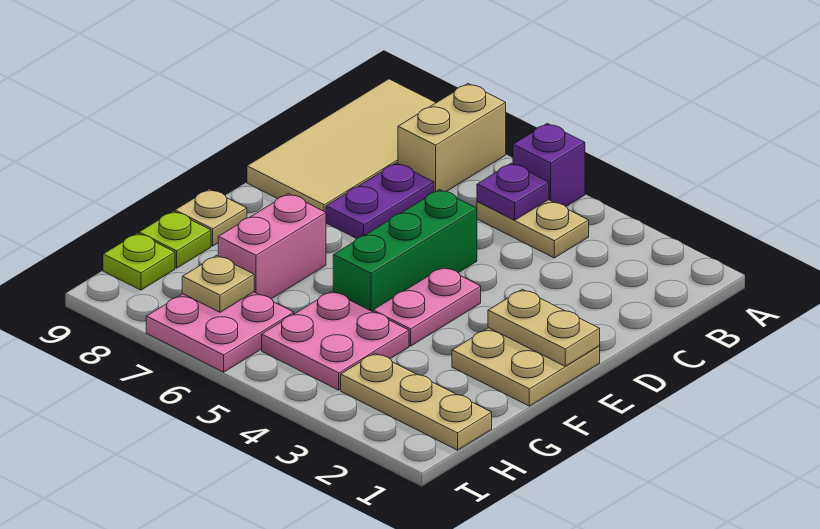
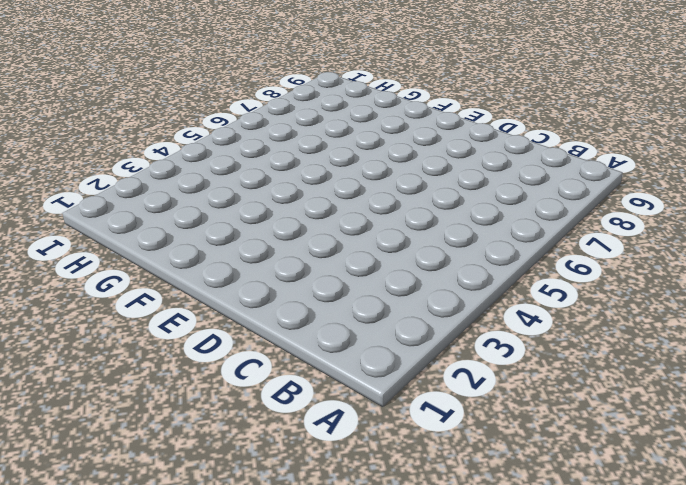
none -> purple 1x1 brick [513,123,585,206]
none -> tan 1x2 brick [398,84,506,192]
none -> tan 2x4 tile [247,79,436,212]

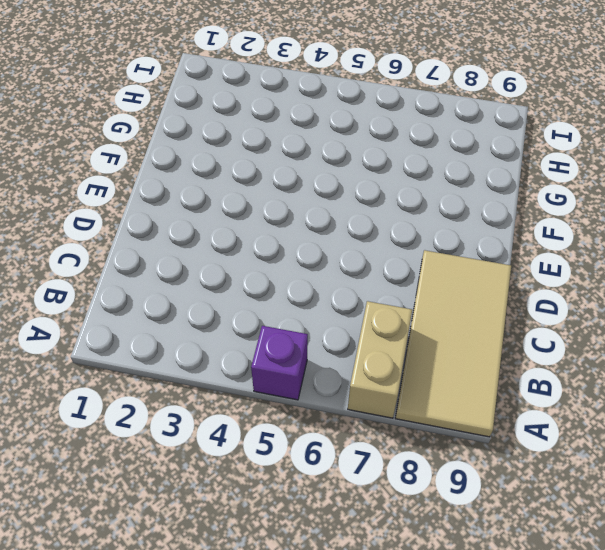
none -> tan 1x2 plate [477,200,589,258]
none -> purple 1x2 plate [326,163,434,239]
none -> green 1x3 brick [333,190,477,312]

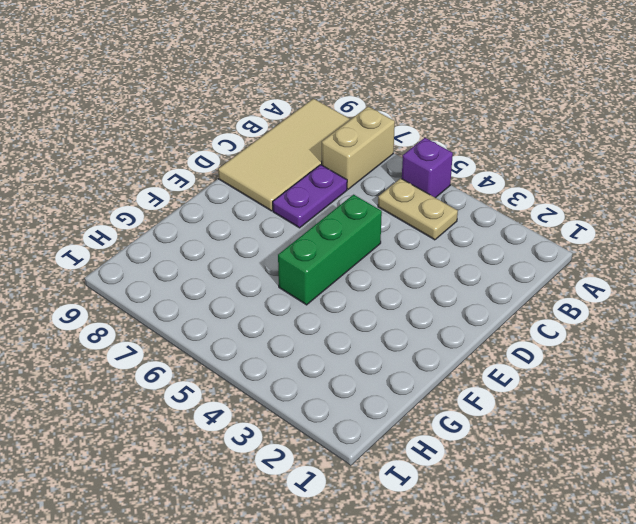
none -> tan 2x2 plate [452,328,600,406]
none -> pink 1x2 plate [373,267,481,346]
none -> pink 1x2 brick [218,194,326,299]

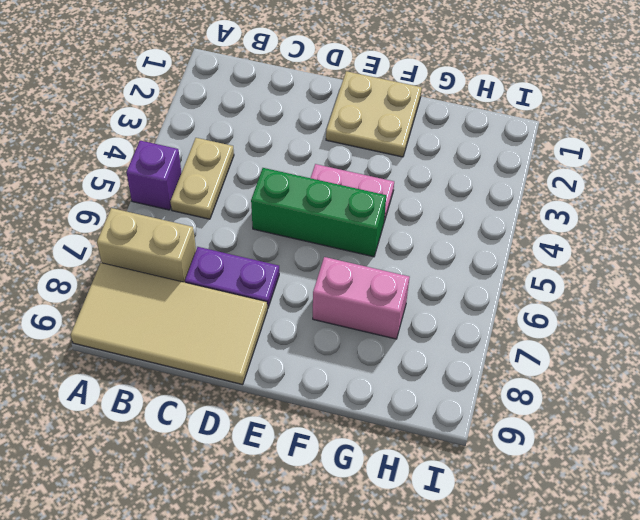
none -> tan 1x1 plate [175,189,247,246]
none -> pink 2x2 plate [262,291,409,390]
none -> lime 1x1 plate [139,211,211,268]

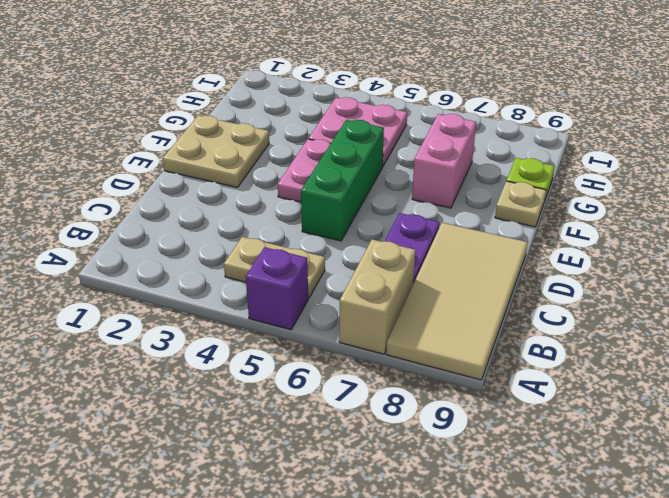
none -> tan 1x3 plate [341,353,492,450]
none -> pink 2x2 plate [146,292,294,372]
none -> lime 1x1 plate [103,233,175,290]

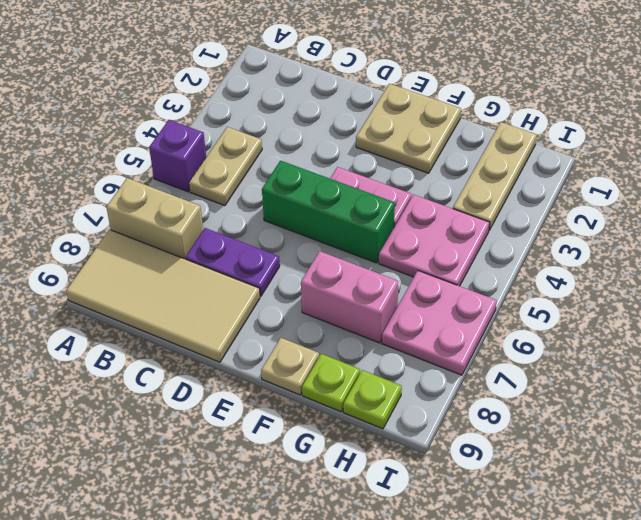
none -> purple 1x1 plate [477,163,549,220]
none -> tan 1x2 plate [488,289,600,366]
none -> tan 1x1 plate [182,255,254,312]

